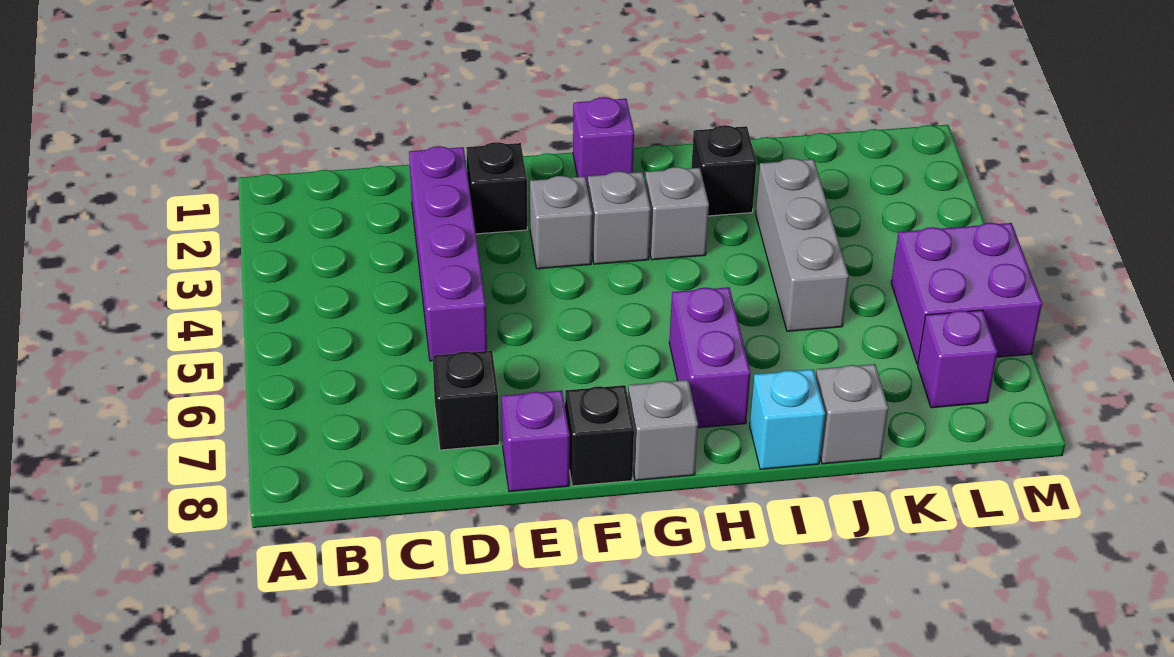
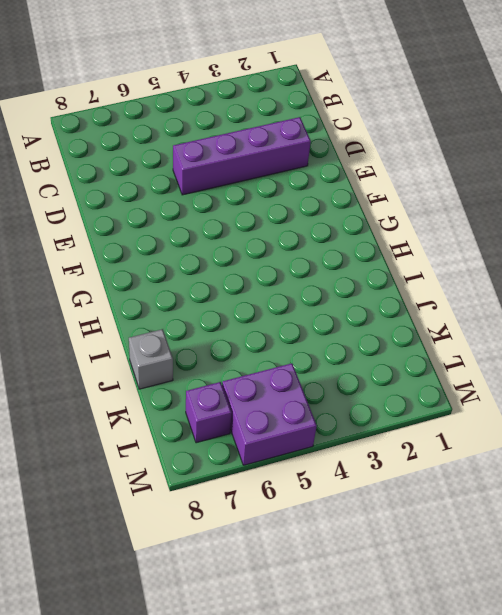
none -> black 1x1 brick [433,351,499,450]
none -> black 1x1 brick [466,142,527,234]
none -> purple 1x1 brick [502,391,570,492]

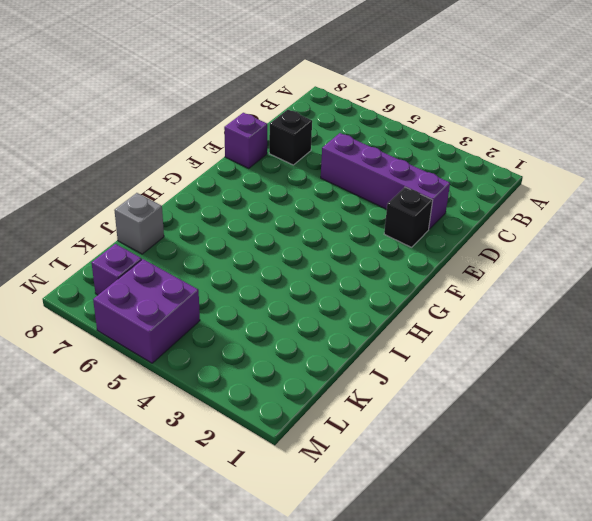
none -> grey 1x1 brick [530,176,592,269]
none -> black 1x1 brick [565,385,634,486]
none -> purple 1x1 brick [573,97,634,187]

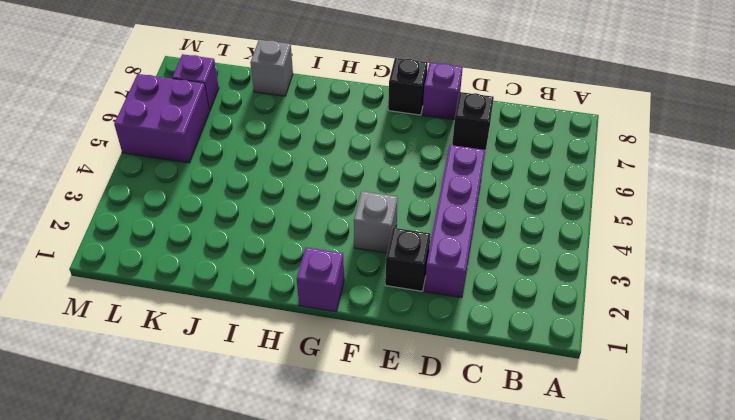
none -> grey 1x1 brick [587,171,651,264]
none -> grey 1x1 brick [628,380,698,480]
none -> grey 1x1 brick [645,167,709,260]

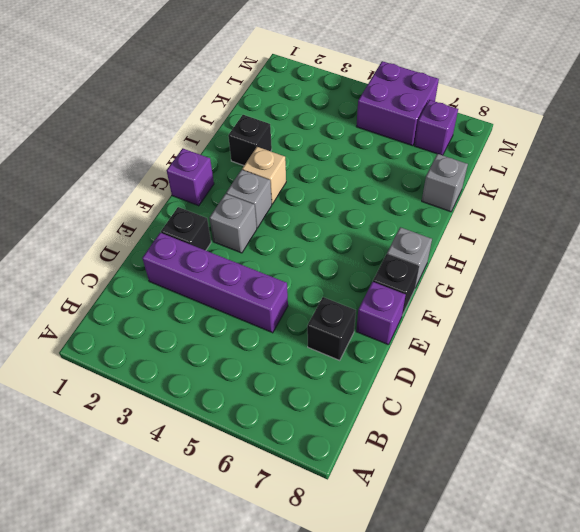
tan 1x1 brick [242,147,286,204] -> grey 1x1 brick [645,167,709,260]
none -> purple 1x2 brick [669,287,751,428]
none -> cyan 1x1 brick [750,369,825,469]
none -> grey 1x3 brick [756,158,849,331]

